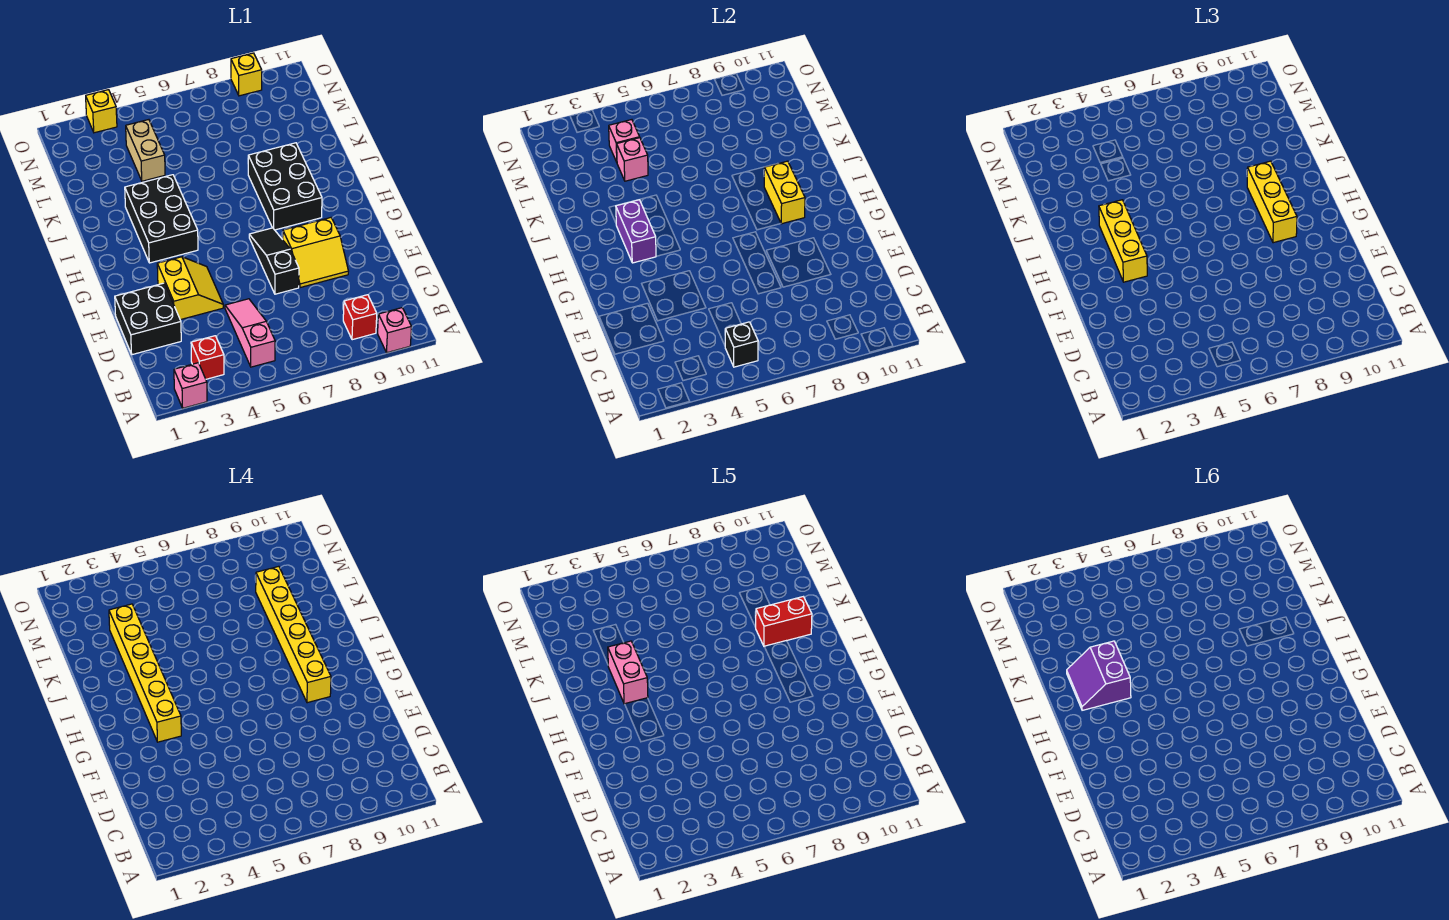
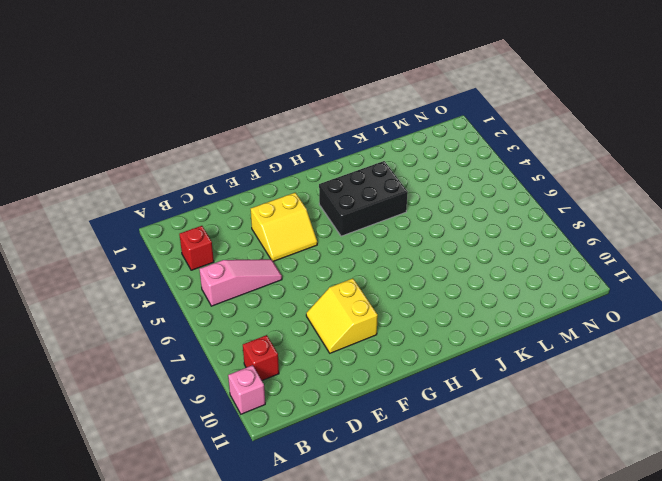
none -> pink 1x1 brick [174,363,207,408]
none -> black 2x2 brick [115,283,181,355]
none -> black 1x3 slope [249,228,299,294]

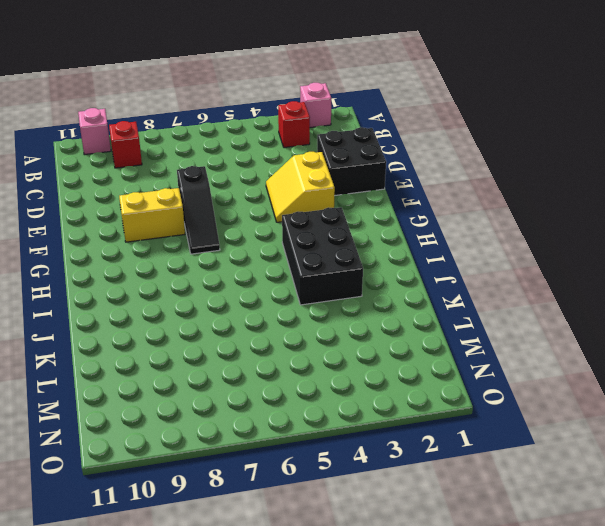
none -> pink 1x3 slope [225,299,275,367]
none -> black 2x3 brick [248,143,322,230]
none -> tan 1x2 brick [126,120,165,181]

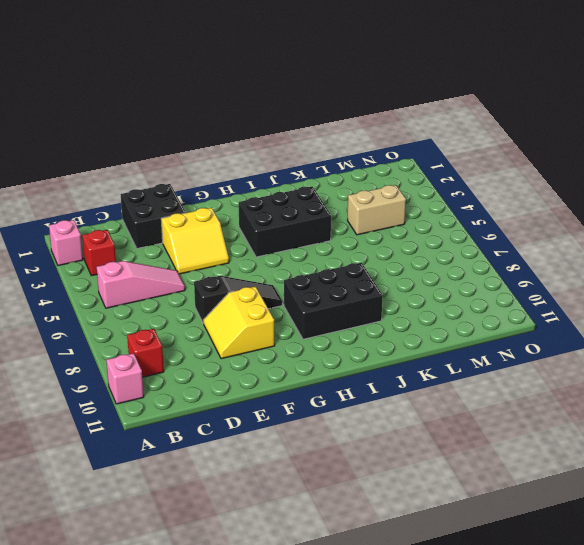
none -> yellow 1x1 brick [86,90,117,133]
none -> yellow 1x1 brick [231,53,262,96]
none -> black 1x1 brick [725,322,758,367]

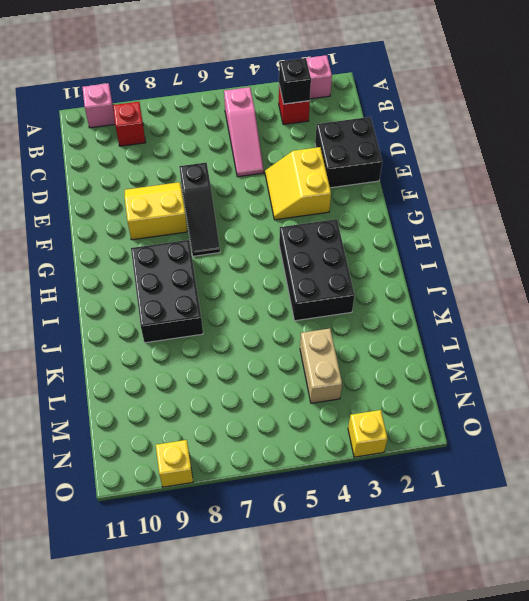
black 1x1 brick [279,58,311,104] -> black 1x1 brick moved to [725,322,758,367]
none -> purple 1x2 brick [616,200,656,263]
none -> yellow 1x2 brick [764,161,805,224]
none -> pink 1x1 brick [617,138,648,181]

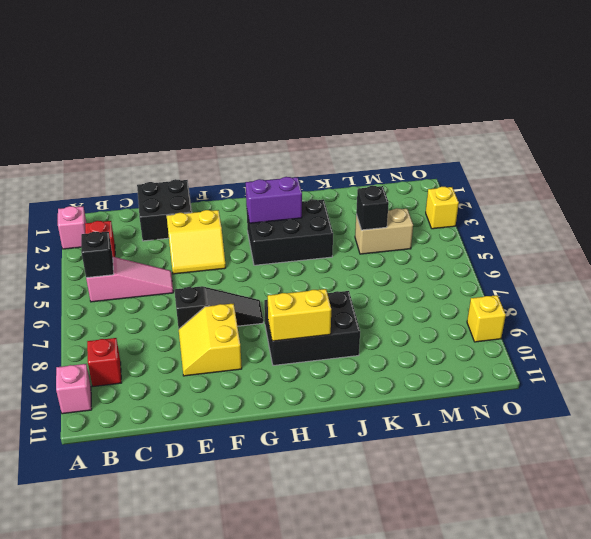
black 1x1 brick [356,186,389,230] -> pink 1x1 brick [617,138,648,181]
none -> pink 1x1 brick [609,120,640,162]
none -> yellow 1x3 brick [1099,200,1147,282]
none -> yellow 1x3 brick [1247,161,1297,243]

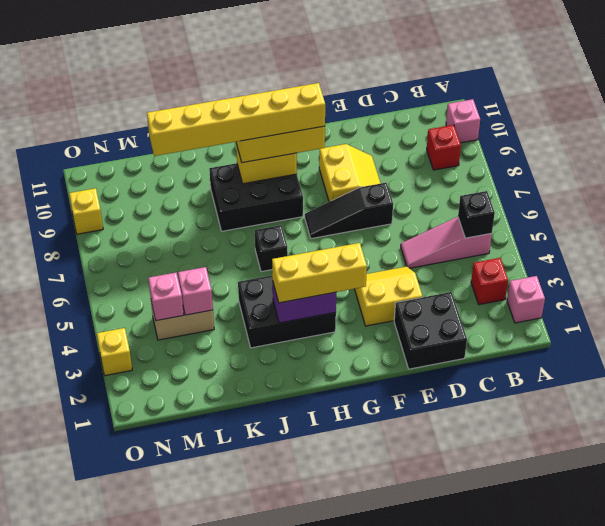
black 1x1 brick [255,225,288,272] -> none
none -> yellow 1x6 brick [109,604,181,742]
none -> pink 1x2 brick [608,641,648,704]
none -> red 1x2 brick [756,597,812,646]

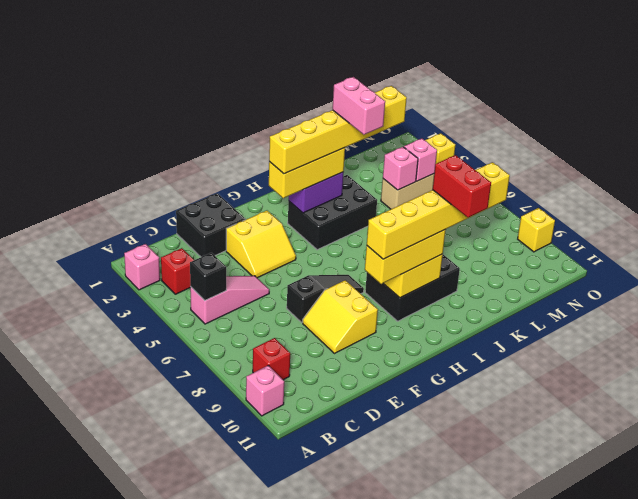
pink 1x2 brick [333,77,385,135] -> pink 1x2 brick turned to [608,641,648,704]
none -> purple 2x2 slope [1067,641,1131,710]

